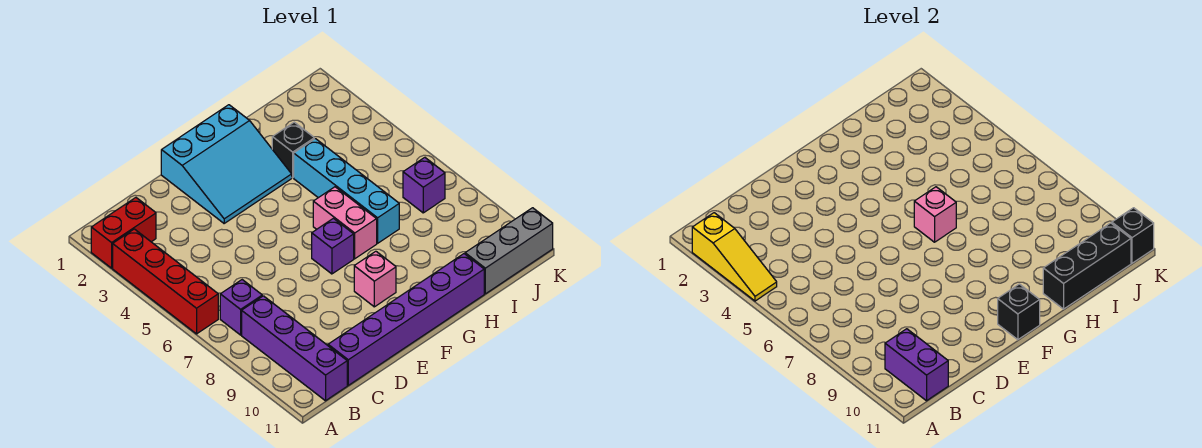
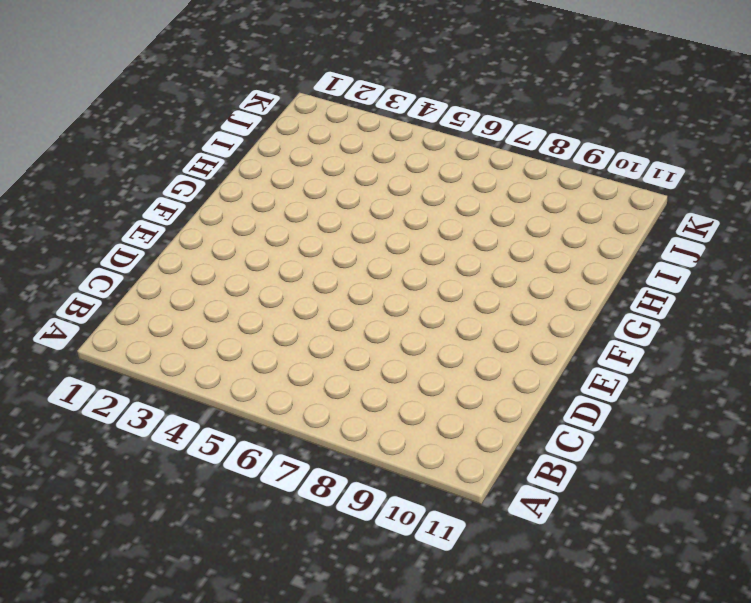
none -> red 1x2 brick [91,198,156,268]
none -> red 1x4 brick [113,229,218,334]
none -> purple 1x1 brick [220,280,262,335]

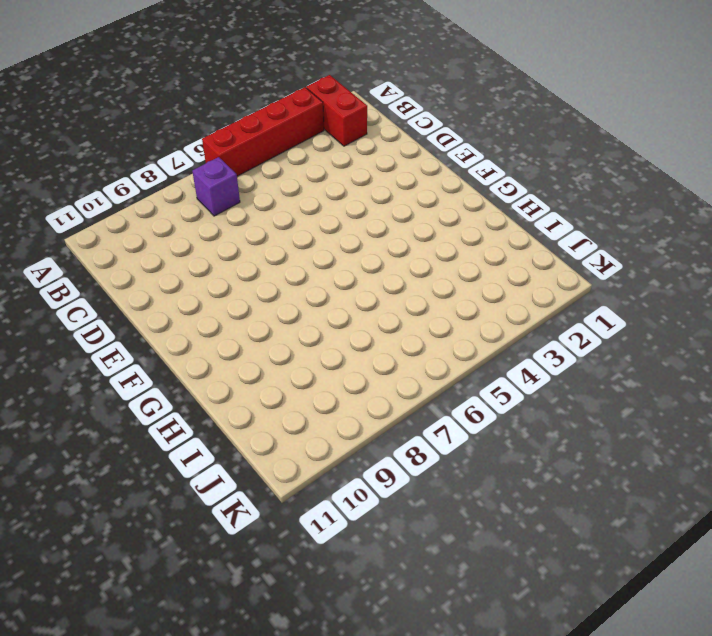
none -> purple 1x4 brick [242,296,347,401]
none -> purple 1x6 brick [328,254,484,385]
none -> cyan 3x3 slope [161,105,292,223]

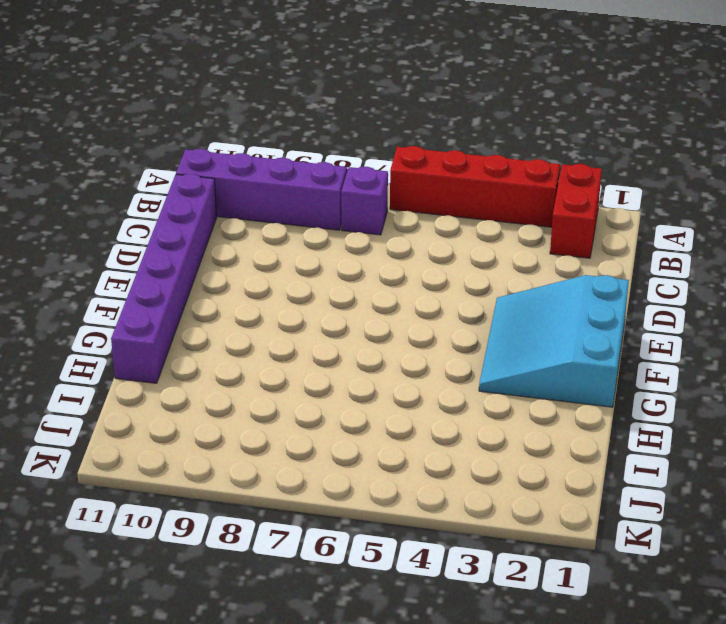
none -> purple 1x1 brick [312,218,354,274]
none -> pink 1x1 brick [354,251,396,307]
none -> pink 1x2 brick [313,187,377,259]

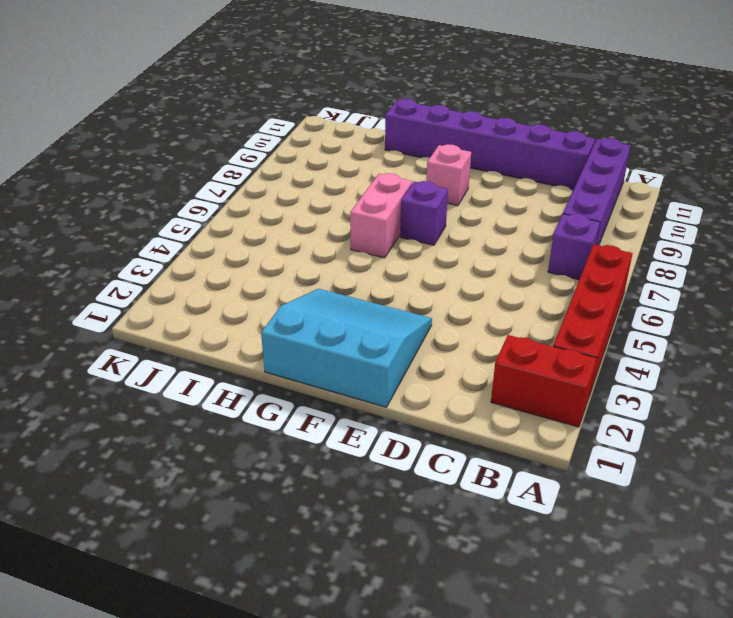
none -> black 1x1 brick [272,122,314,178]
none -> cyan 1x4 brick [294,139,399,243]
none -> grey 1x3 brick [465,208,553,294]

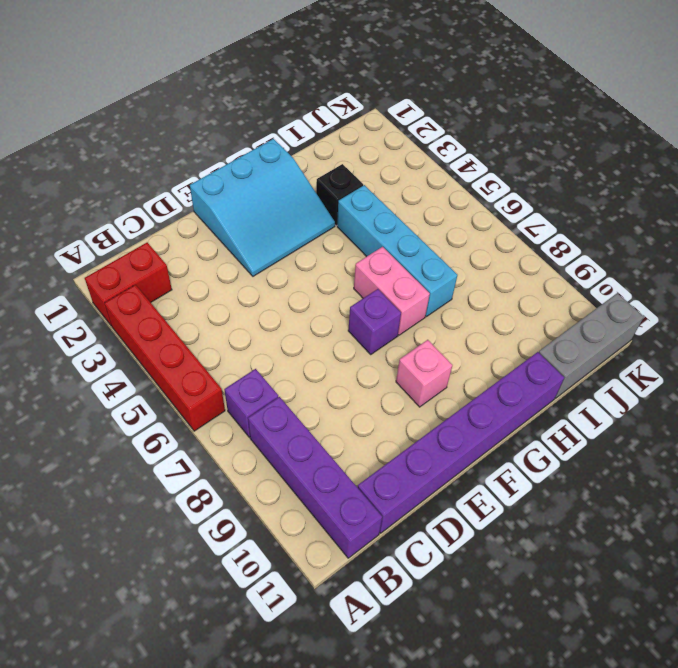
none -> purple 1x1 brick [403,157,445,213]
none -> yellow 1x3 slope [692,213,777,301]
none -> purple 1x2 brick [885,329,948,401]

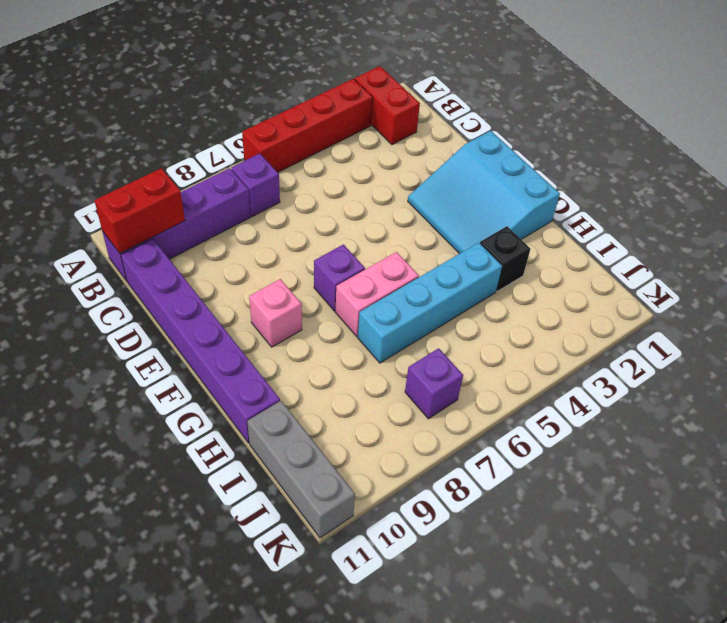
red 1x2 brick [94,168,185,253] -> purple 1x2 brick [885,329,948,401]
none -> yellow 1x3 slope [692,213,777,301]
none -> black 1x1 brick [998,284,1040,340]
none -> pink 1x1 brick [914,187,956,242]

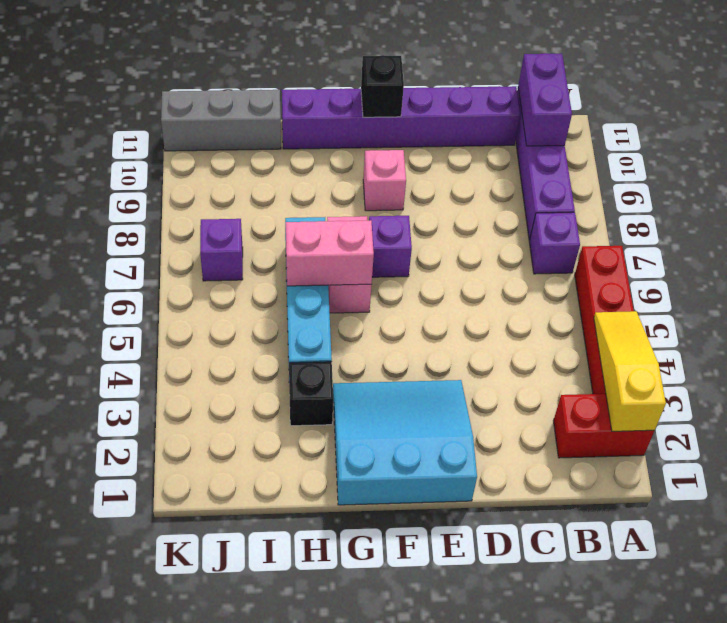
pink 1x2 brick [286,220,374,286] -> pink 1x1 brick [914,187,956,242]
none -> black 1x3 brick [1043,223,1131,309]
none -> black 1x1 brick [1112,208,1154,263]

